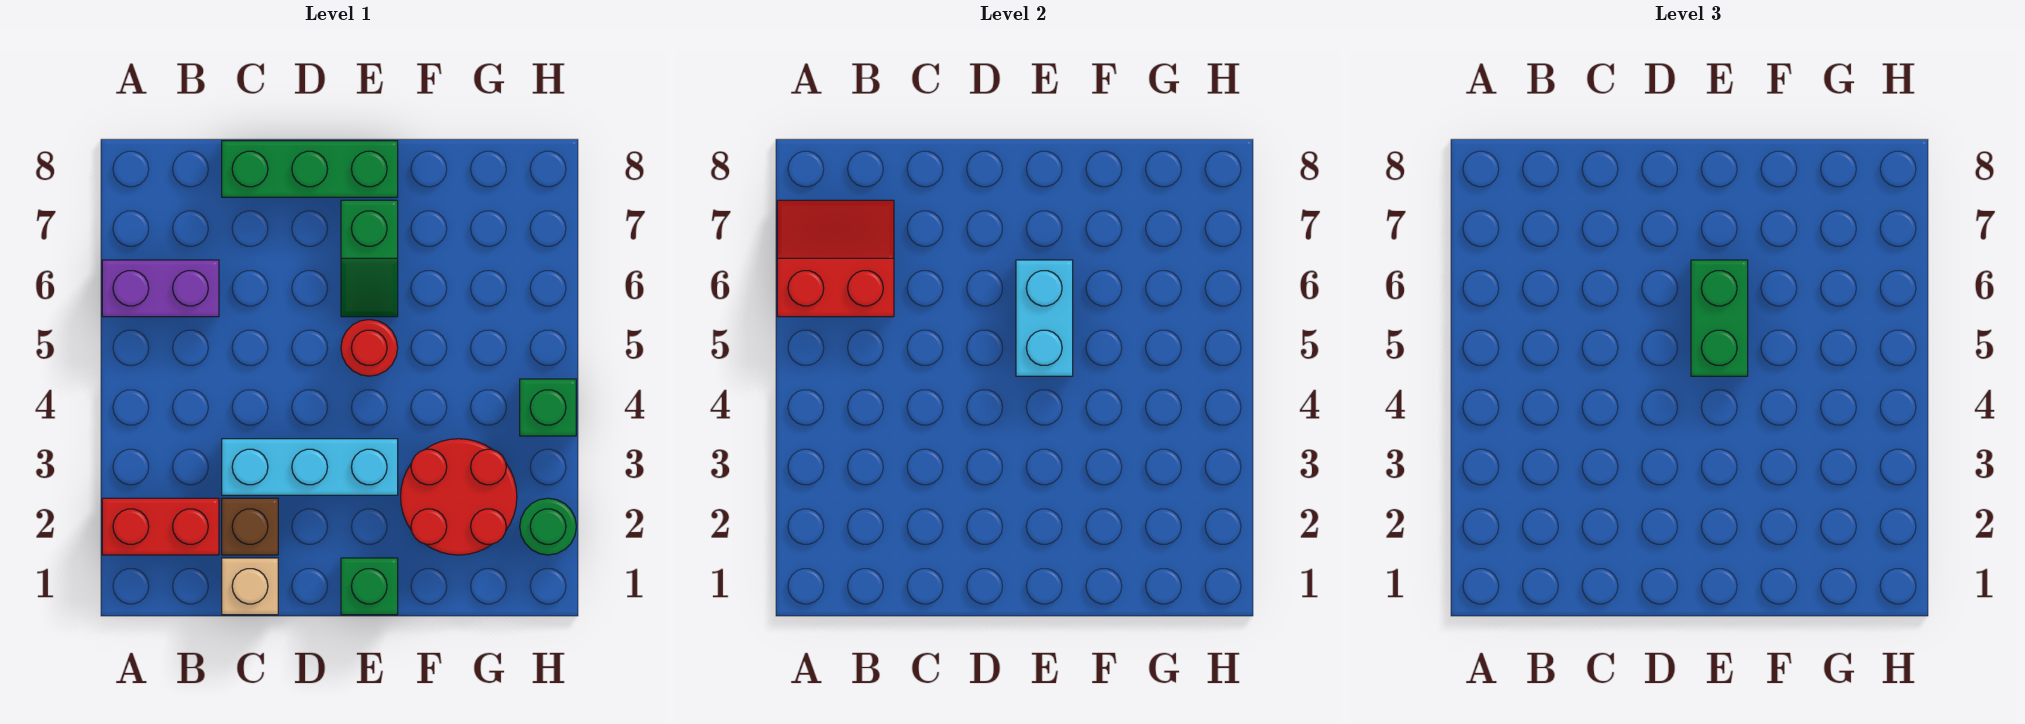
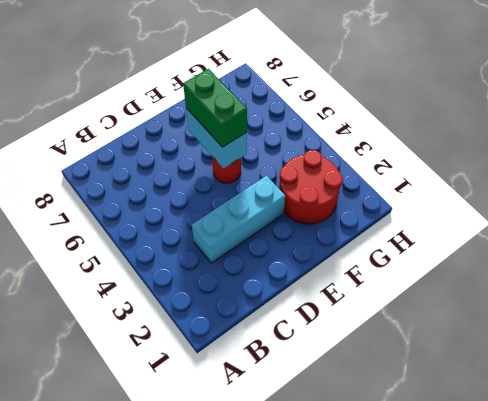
none -> red 1x2 brick [102,498,219,555]
none -> purple 1x2 brick [102,260,219,317]
none -> tan 1x1 brick [222,558,278,615]

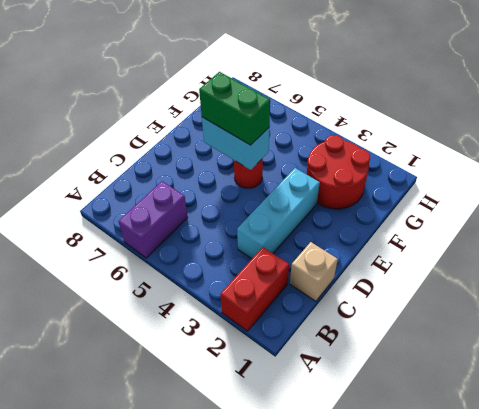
none -> brown 1x1 brick [222,498,278,555]
none -> green 1x3 brick [222,141,398,197]
none -> green 1x1 brick [341,558,398,615]

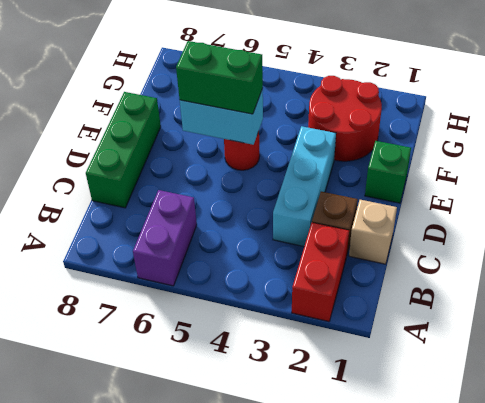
none -> green 1x2 slope [341,200,398,317]
none -> green 1x1 round brick [520,498,576,555]
none -> green 1x1 brick [520,379,576,436]

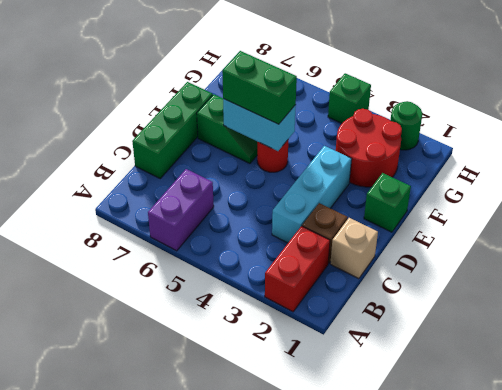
none -> red 2x2 slope [777,200,894,317]

